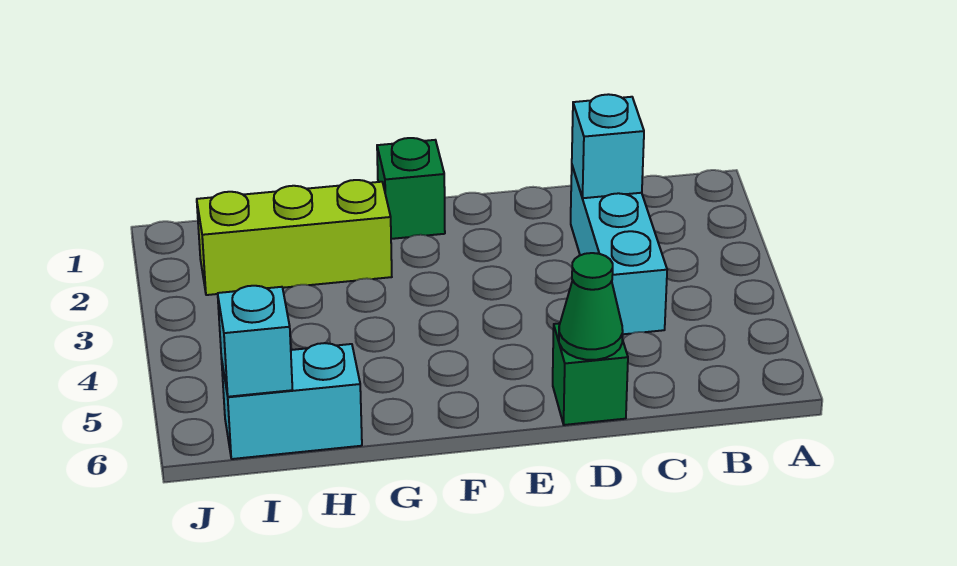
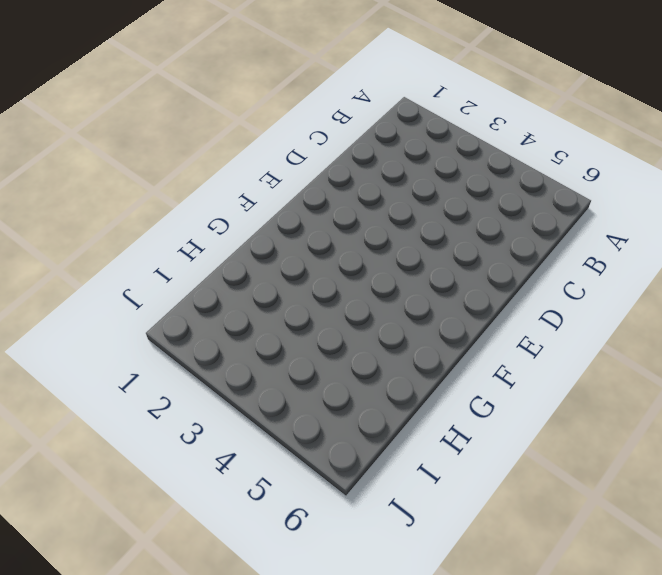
none -> cyan 1x3 brick [571,166,667,334]
none -> green 1x1 brick [553,323,628,425]

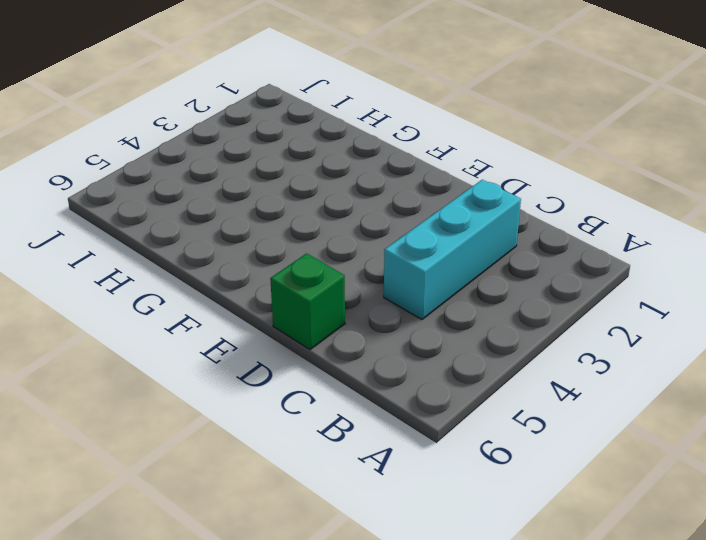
none -> green 1x1 brick [377,138,445,239]
none -> lime 1x3 brick [197,180,392,295]

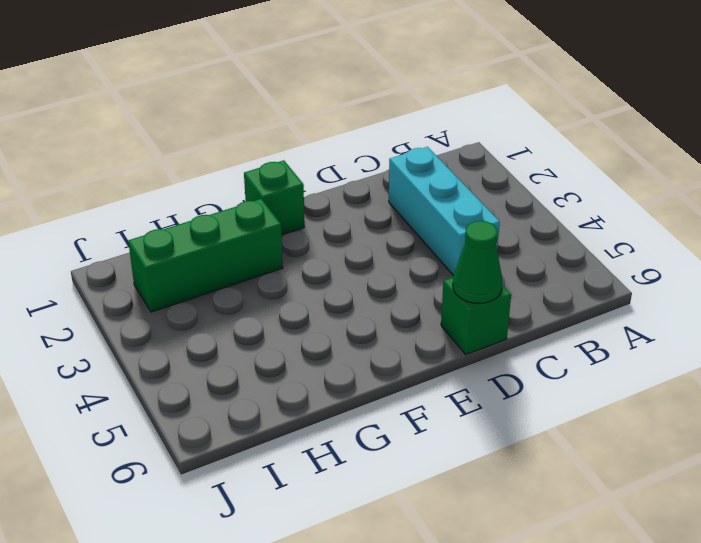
green 1x3 brick [128,199,283,312] -> lime 1x3 brick [197,180,392,295]
none -> cyan 1x2 brick [221,343,362,459]
none -> cyan 1x1 brick [572,94,644,198]

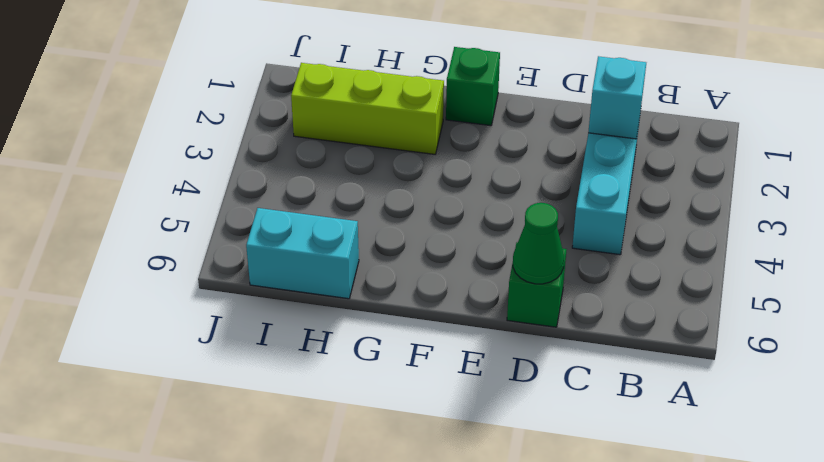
none -> cyan 1x1 brick [218,286,292,397]

